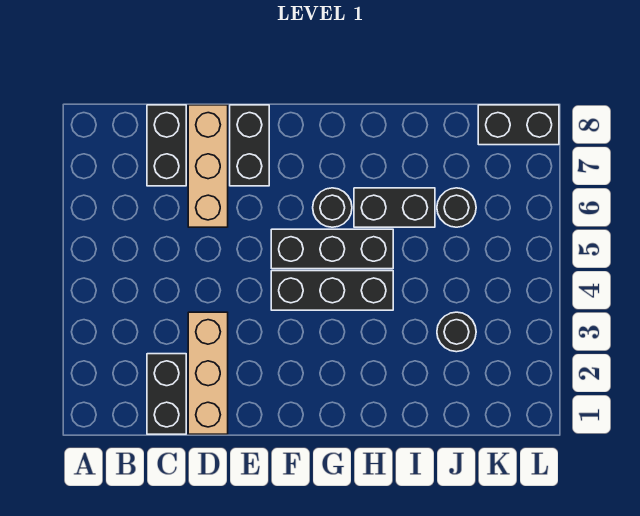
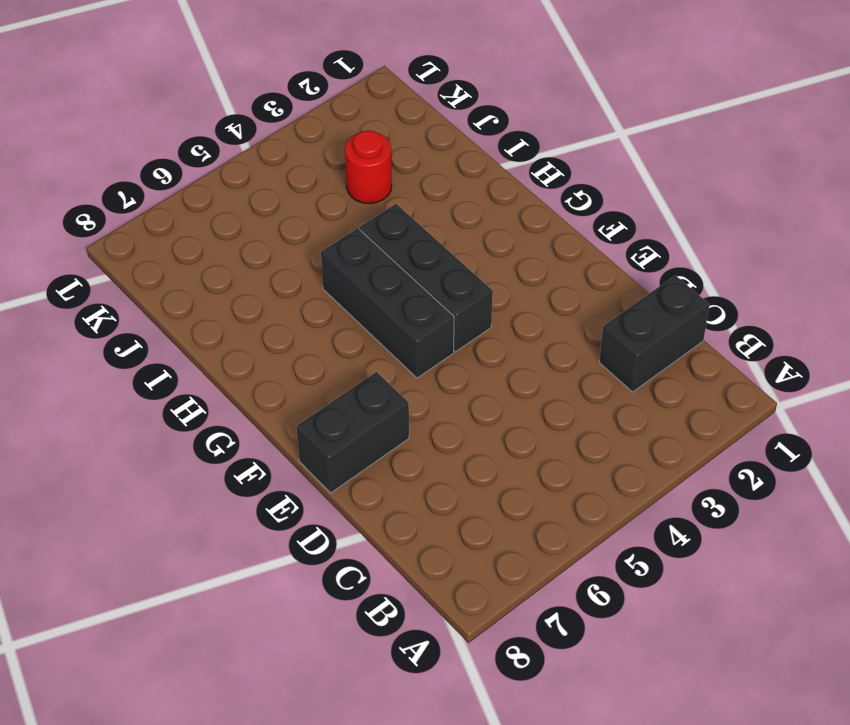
red 1x1 round brick [345,131,392,204] -> black 1x1 round brick [437,312,476,352]
none -> black 1x2 brick [147,105,186,186]
none -> tan 1x3 brick [188,312,228,434]
none -> tan 1x3 brick [188,105,228,227]

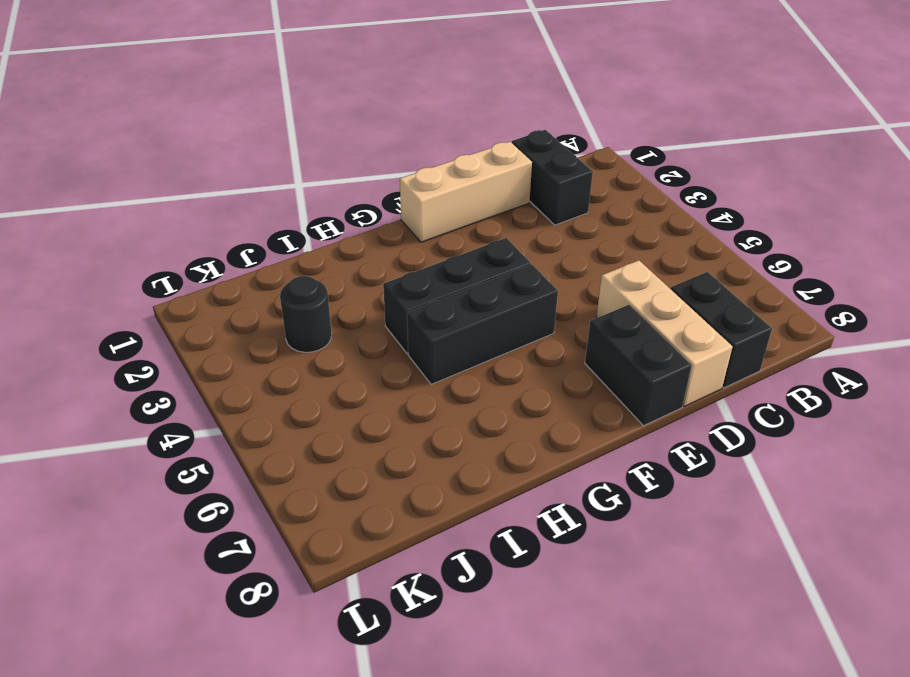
tan 1x3 brick [400,142,532,242] -> tan 1x3 brick turned to [188,312,228,434]
none -> black 1x1 round brick [313,188,352,227]
none -> black 1x2 brick [354,188,435,227]
none -> black 1x1 round brick [437,188,476,227]

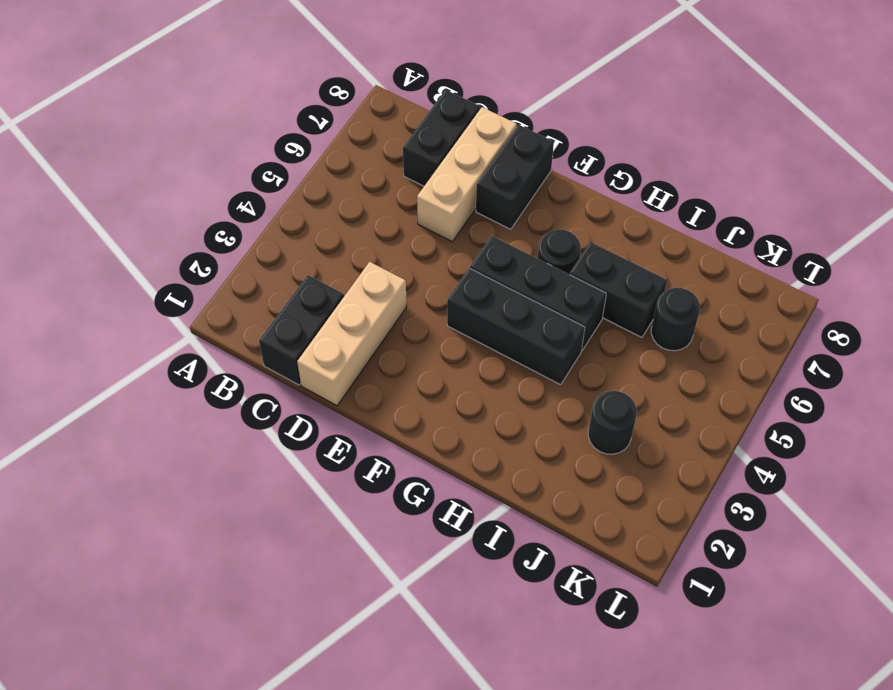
none -> black 1x2 brick [478,105,559,145]

